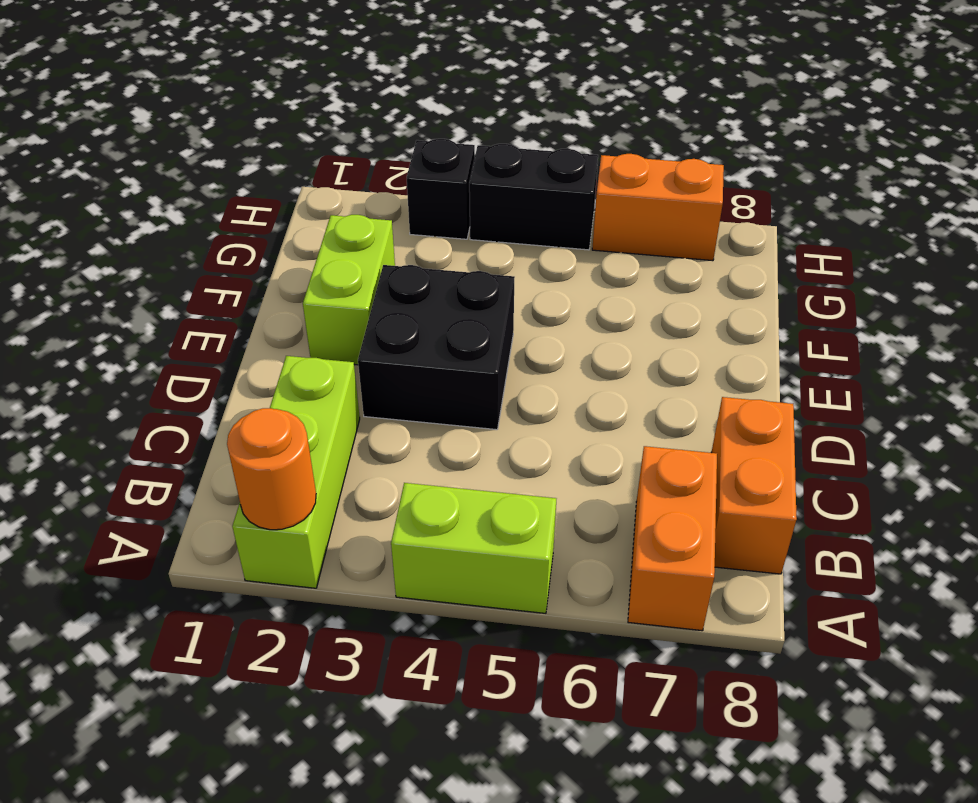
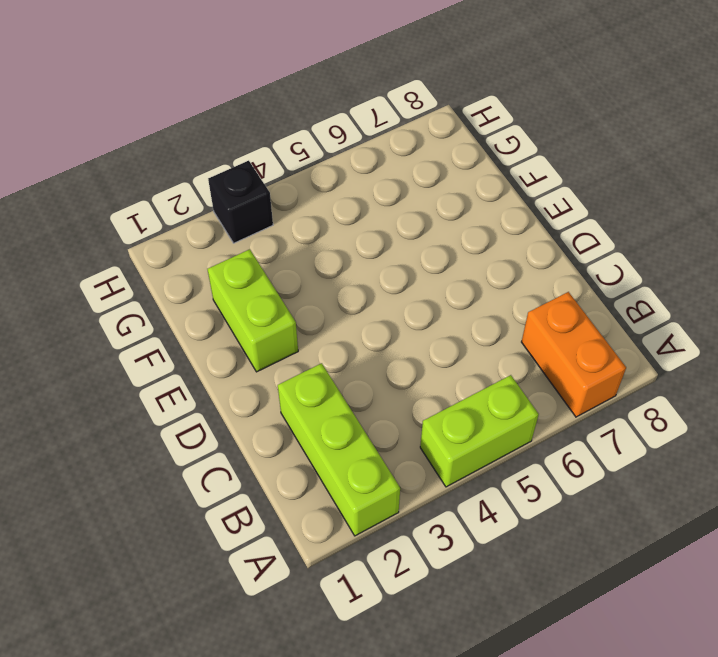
none -> orange 1x2 brick [711,397,797,574]
none -> black 2x2 brick [358,265,515,430]

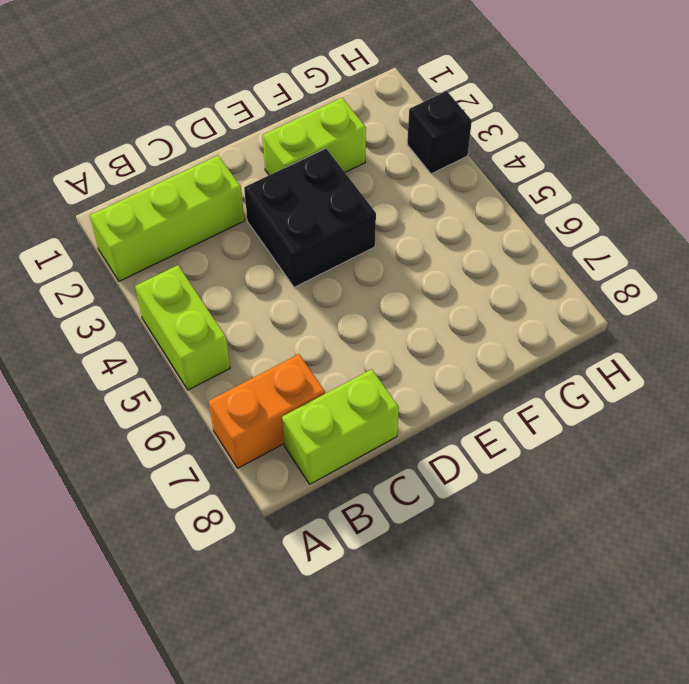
lime 1x2 brick [282,369,399,484] -> orange 1x2 brick [711,397,797,574]
none -> black 1x2 brick [469,144,598,250]
none -> orange 1x2 brick [592,154,724,261]

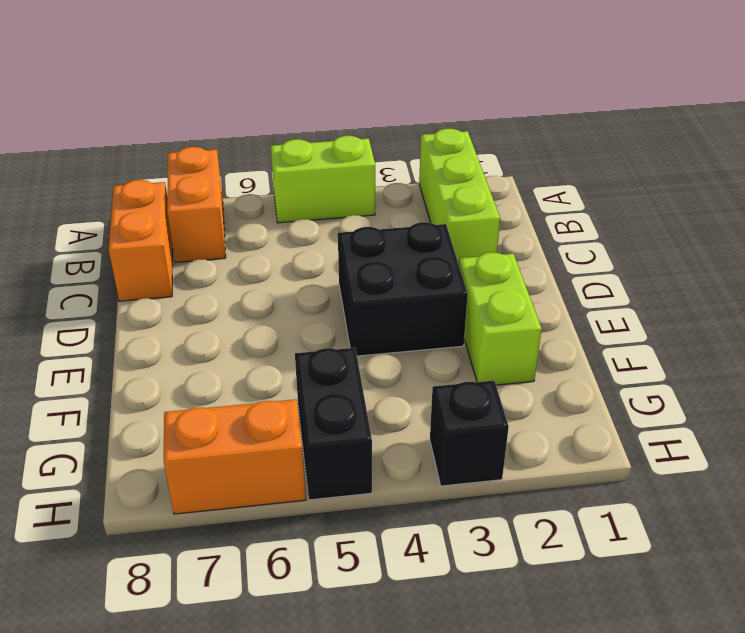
black 1x2 brick [295,348,372,500] -> black 1x2 brick turned to [469,144,598,250]
none -> orange 1x1 round brick [227,408,316,530]

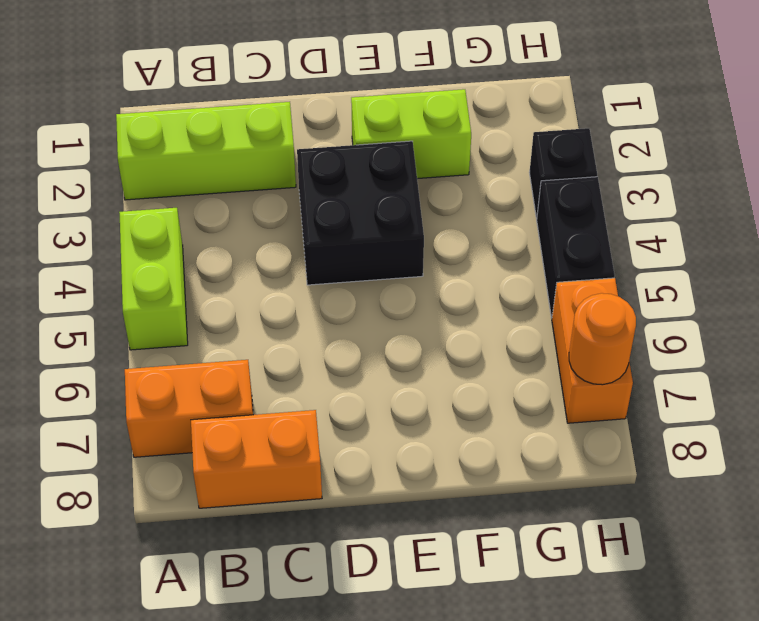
orange 1x1 round brick [569,293,636,385] -> orange 1x1 round brick moved to [227,408,316,530]

